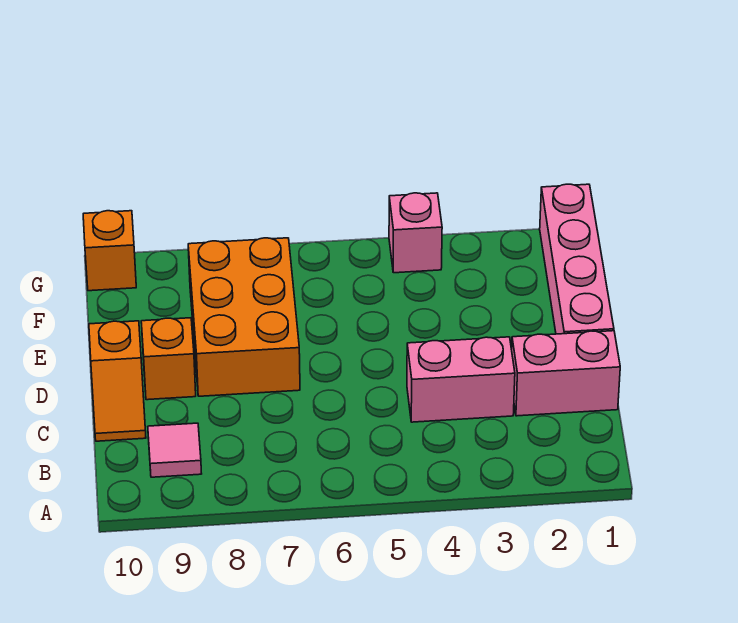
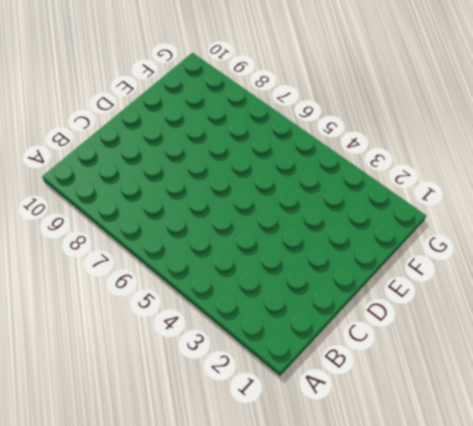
none -> pink 1x1 tile [148,423,202,477]
none -> pink 1x2 brick [512,331,620,416]

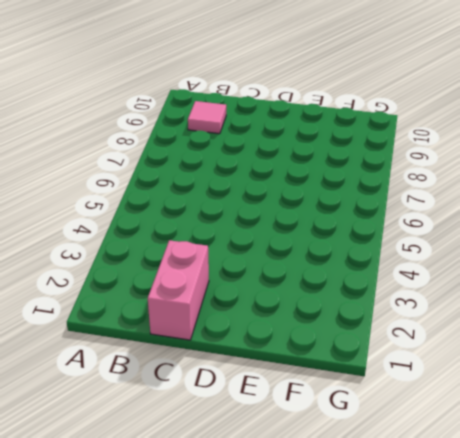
none -> pink 1x2 brick [407,337,515,422]
none -> orange 1x2 slope [89,321,146,441]

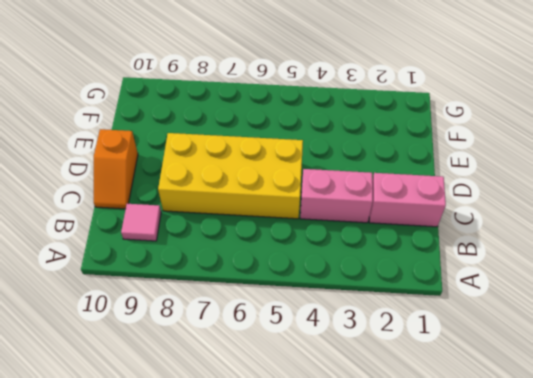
yellow 2x4 brick [158,133,303,219] -> orange 2x3 brick [188,238,300,396]
none -> pink 1x4 brick [540,184,614,334]
none -> orange 1x1 brick [141,318,196,400]

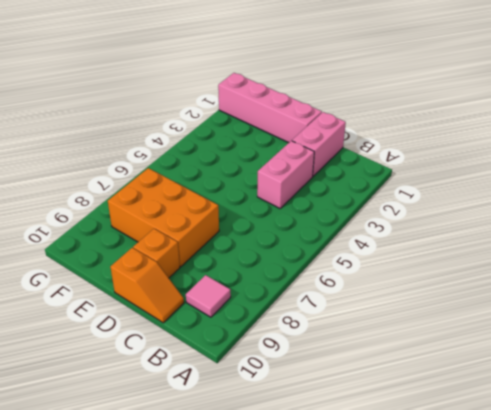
none -> pink 1x1 brick [389,193,442,273]
none -> orange 1x1 brick [83,211,136,291]

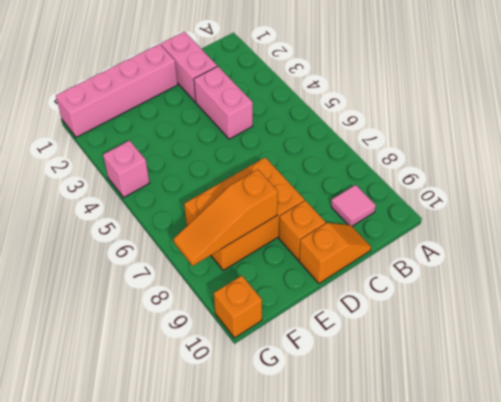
orange 1x3 slope [174,170,278,266] -> none

